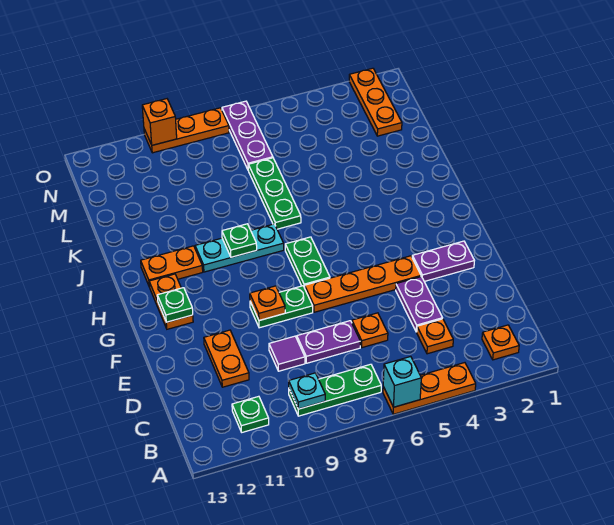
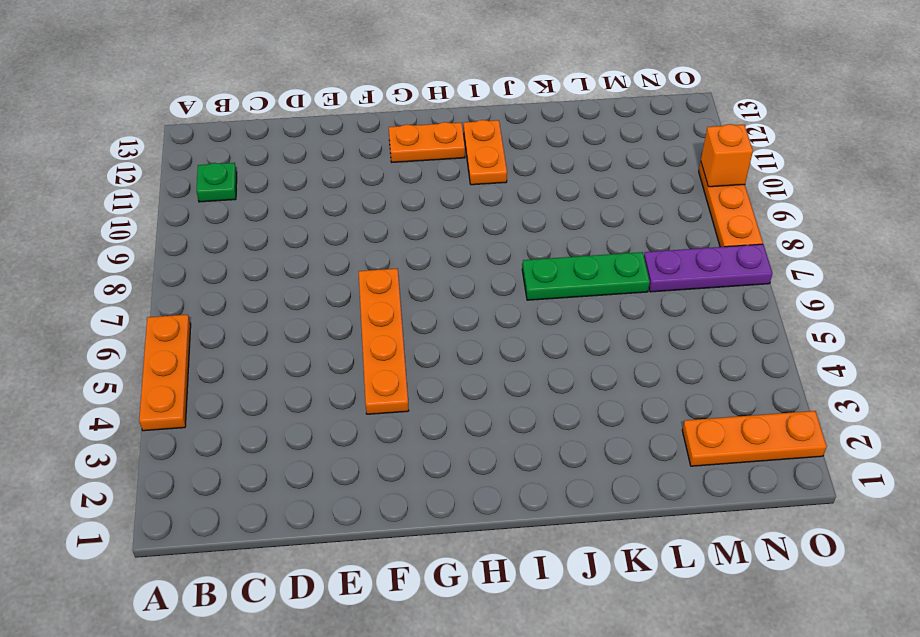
none -> orange 1x1 plate [482,325,519,360]
none -> green 1x3 plate [289,364,381,416]
none -> orange 1x1 plate [417,319,453,354]

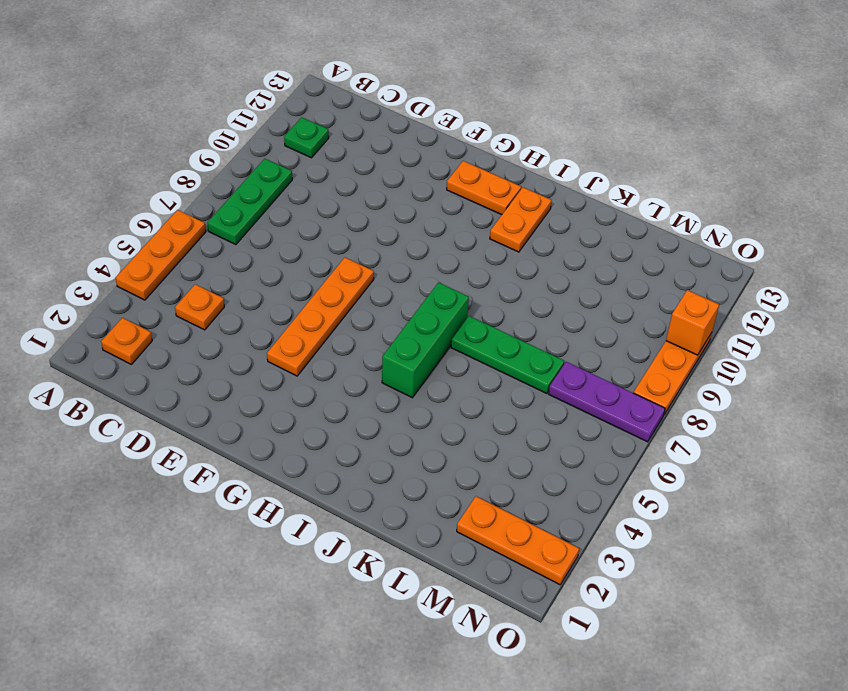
green 1x3 brick [382,283,469,398] -> none
none -> purple 1x2 plate [396,277,442,332]
none -> orange 1x1 plate [352,313,388,348]
none -> purple 1x2 plate [297,321,360,363]

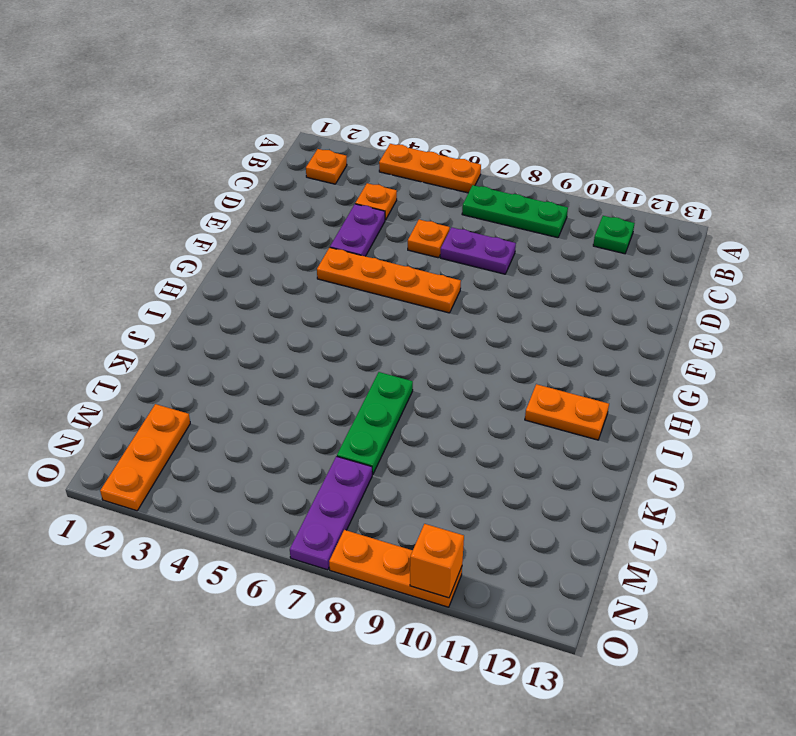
none -> purple 1x1 tile [269,336,305,371]
none -> orange 1x2 plate [204,330,249,387]
none -> purple 1x2 plate [412,241,474,282]

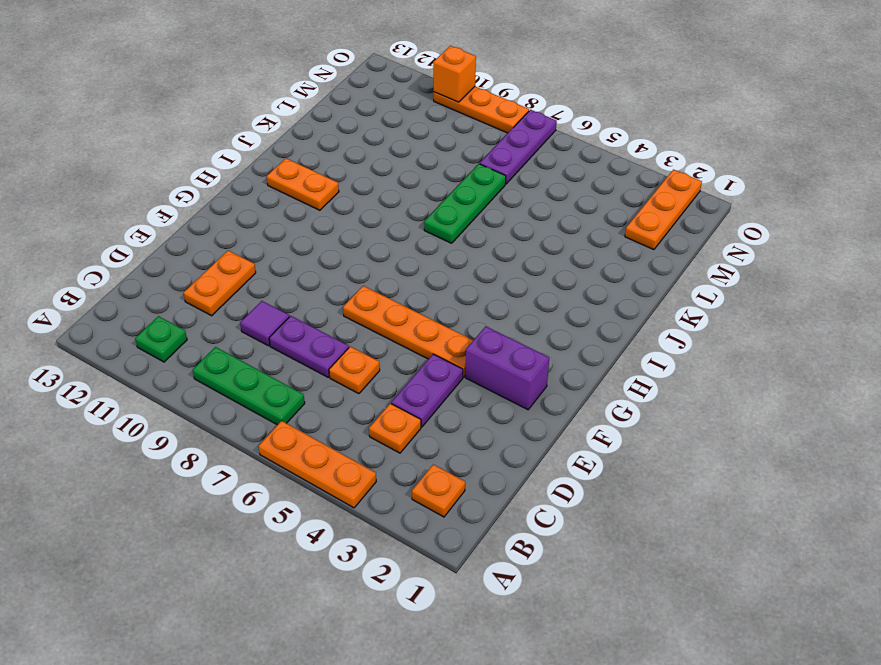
purple 1x2 brick [465,326,549,410] -> purple 1x2 plate [412,241,474,282]
none -> green 1x2 plate [250,286,313,328]
none -> green 1x2 plate [285,237,330,288]
none -> orange 1x2 plate [149,274,193,329]

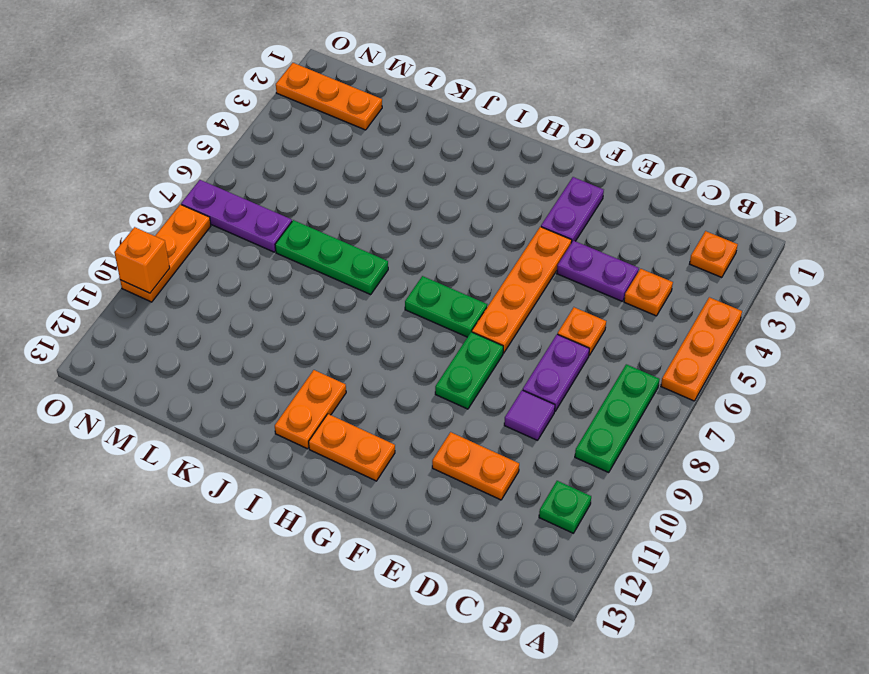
none -> cyan 1x3 plate [195,224,284,272]
none -> cyan 1x1 brick [383,356,421,407]
none -> cyan 1x1 plate [289,373,325,409]

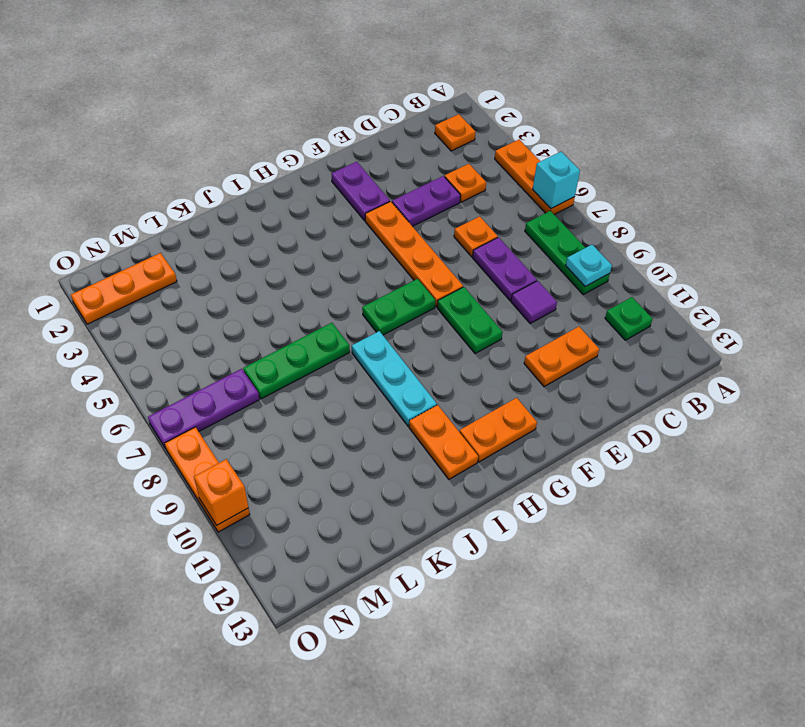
none -> orange 1x1 plate [250,286,285,321]
none -> green 1x1 plate [157,288,193,322]
none -> green 1x1 plate [222,224,257,257]

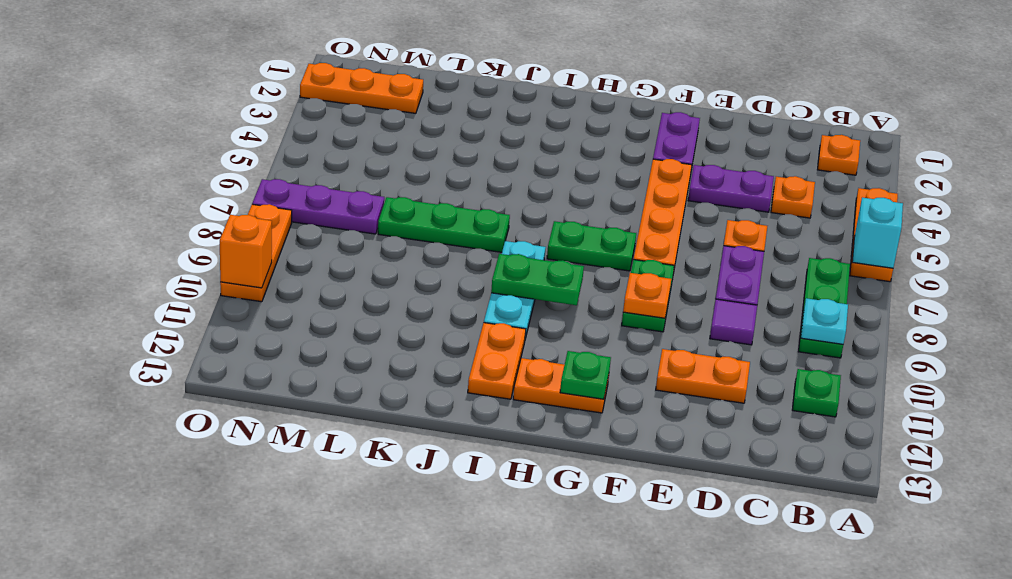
green 1x2 plate [491,254,584,305] -> green 1x1 plate [222,224,257,257]

